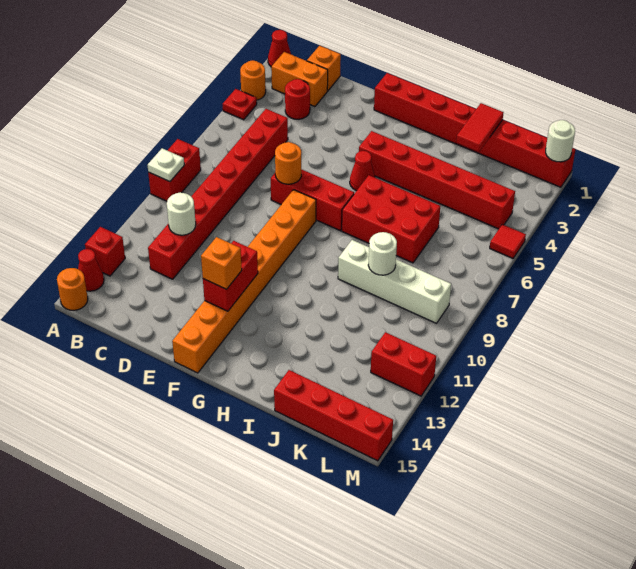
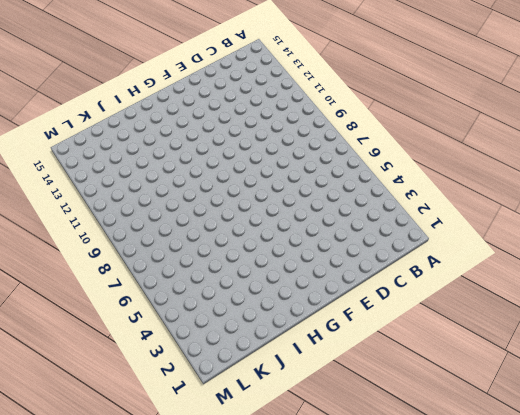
none -> red 1x1 cone [268,30,291,67]
none -> orange 1x1 round brick [240,60,266,100]
none -> red 1x1 plate [223,89,257,120]

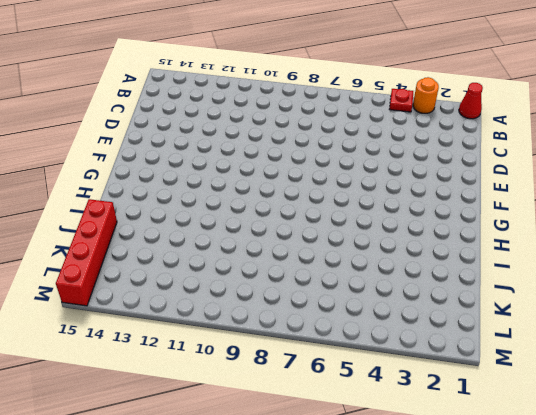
none -> red 1x2 brick [148,139,201,201]
none -> red 1x1 brick [85,227,125,276]
none -> red 1x1 cone [78,249,104,291]

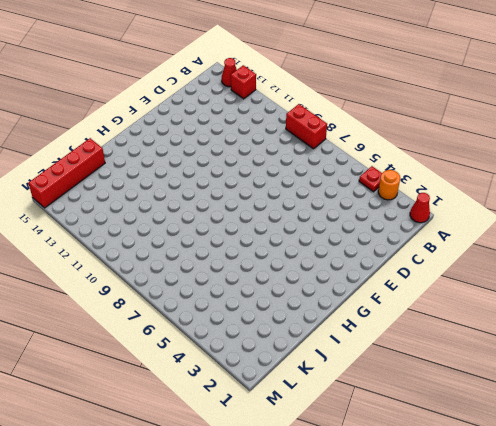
none -> orange 1x1 round brick [57,268,88,310]
none -> orange 1x2 brick [271,52,328,106]
none -> orange 1x1 brick [307,46,341,91]

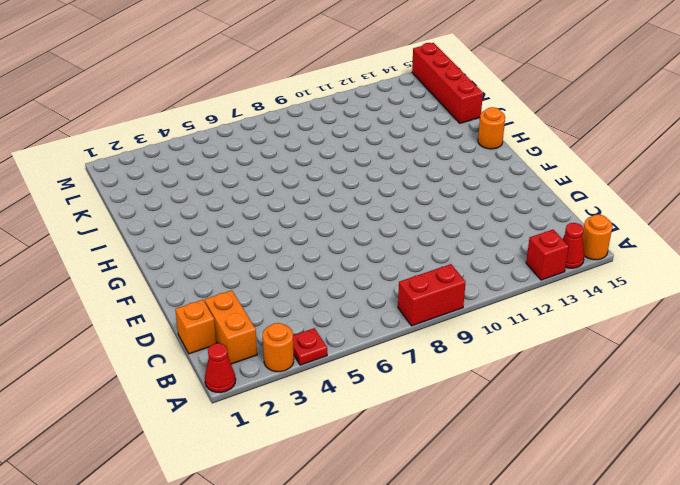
orange 1x1 round brick [478,107,505,149] -> orange 1x1 round brick moved to [275,142,301,184]
none -> red 1x1 round brick [285,79,310,119]
none -> red 1x8 brick [148,109,288,279]
none -> red 1x3 brick [271,169,354,231]

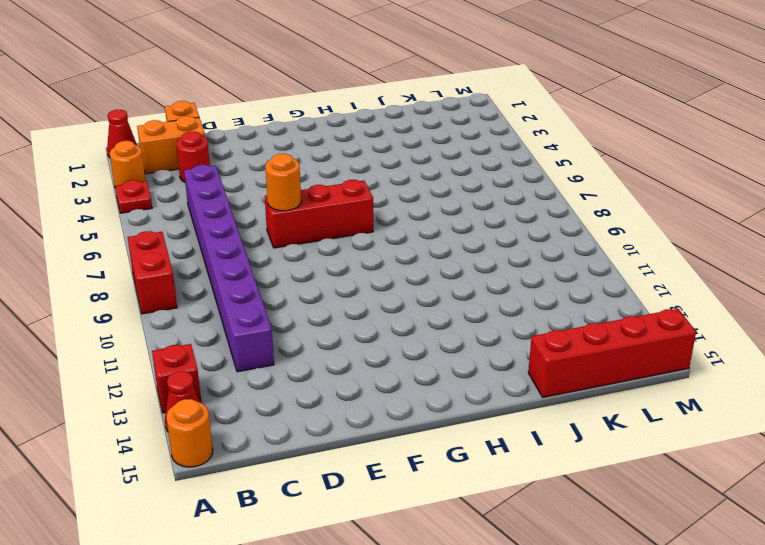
purple 1x8 brick [184,165,274,372] -> red 1x8 brick [148,109,288,279]
none -> red 1x8 brick [374,73,575,187]
none -> orange 1x8 brick [172,190,316,373]
none -> red 1x6 brick [359,131,515,229]

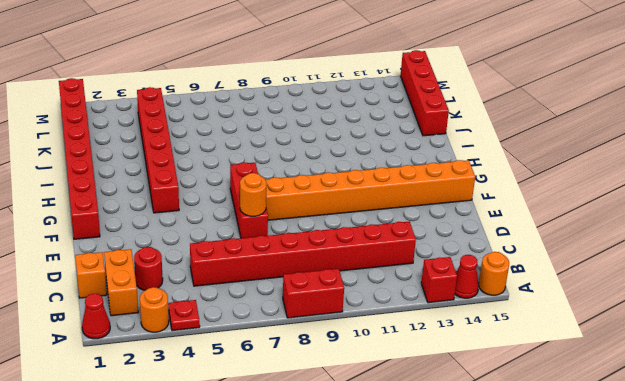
none -> red 1x1 cone [350,151,375,191]
none -> red 2x3 brick [342,175,440,263]
none -> white 1x4 brick [338,240,451,323]

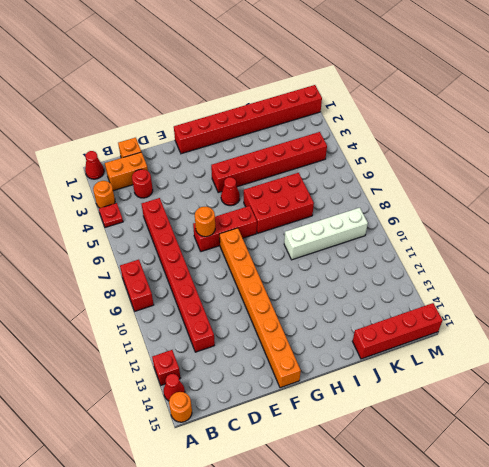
none -> red 1x2 brick [371,332,436,396]
none -> red 1x1 tile [490,224,526,258]
none -> white 1x1 plate [148,148,184,182]

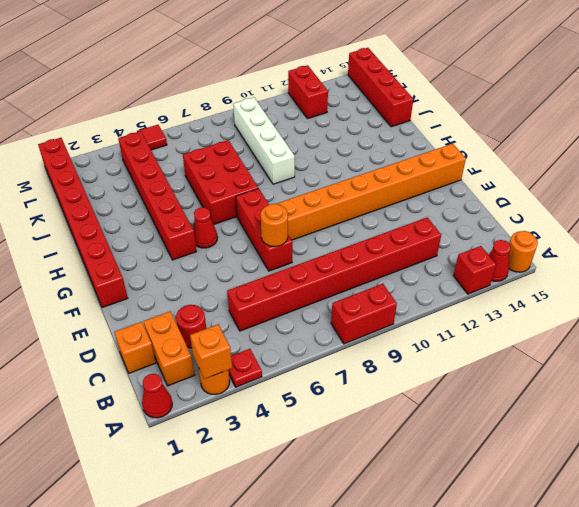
orange 1x1 brick [190,324,232,379] -> orange 1x1 brick moved to [201,237,242,289]
none -> white 1x1 plate [148,148,184,182]
none -> white 1x1 round brick [167,192,196,235]
none -> red 1x2 brick [203,241,258,311]

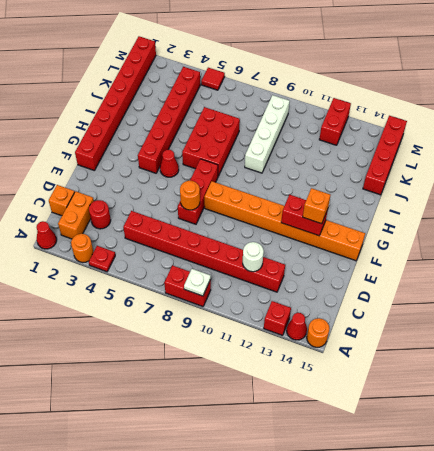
none -> red 1x2 tile [456,103,503,152]
none -> white 1x1 round brick [368,232,397,275]
none -> white 1x1 round brick [546,120,575,162]

